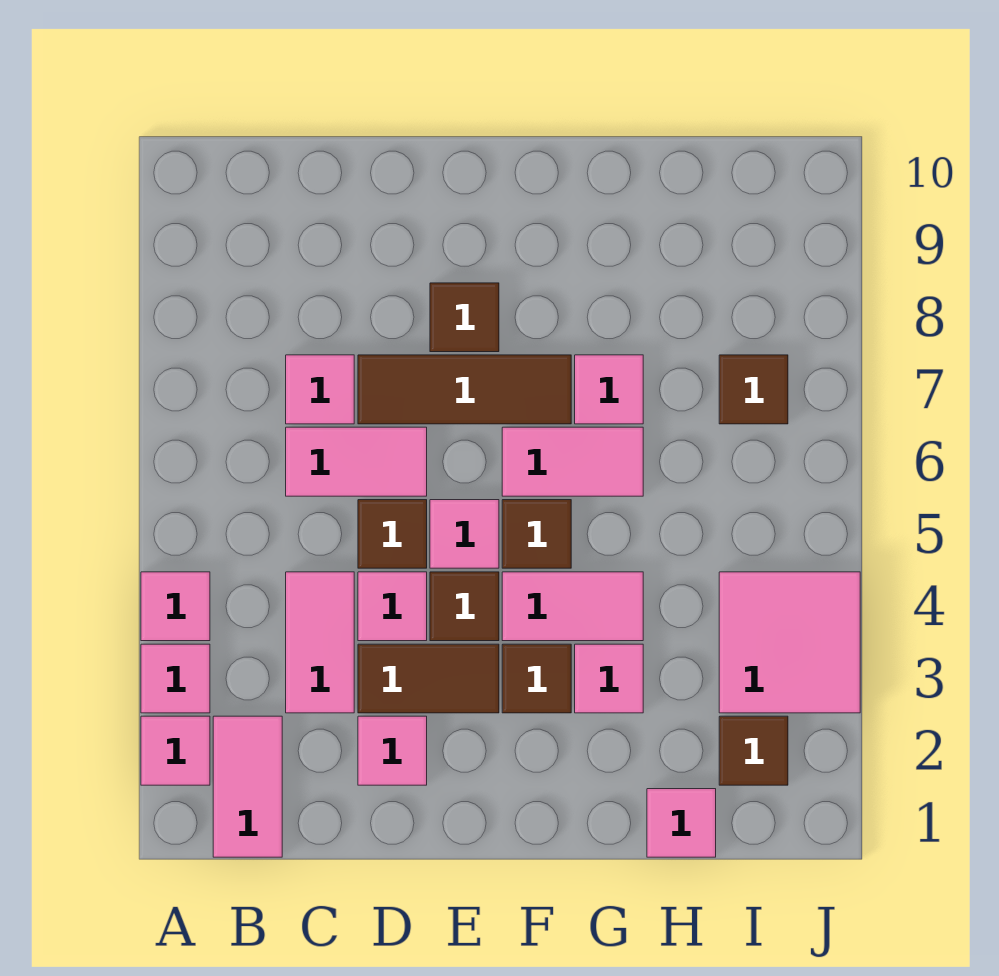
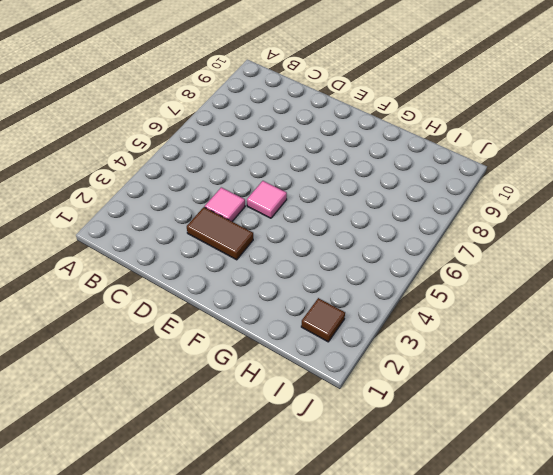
none -> pink 1x1 tile [141,716,210,785]
none -> pink 1x1 tile [141,644,210,713]
none -> pink 1x1 tile [141,572,210,641]

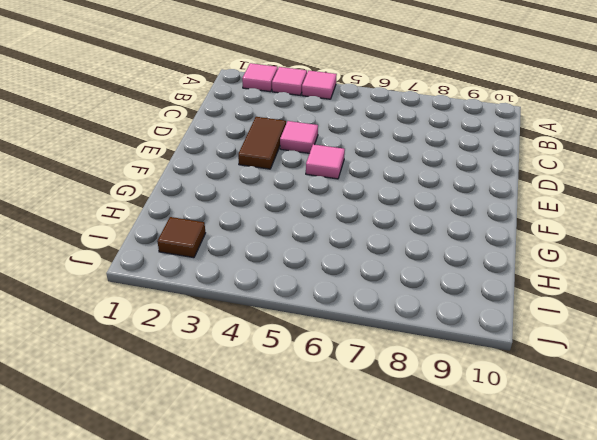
none -> pink 1x2 tile [213,716,282,857]
none -> pink 1x2 tile [286,572,354,713]
none -> pink 1x2 tile [286,427,427,496]

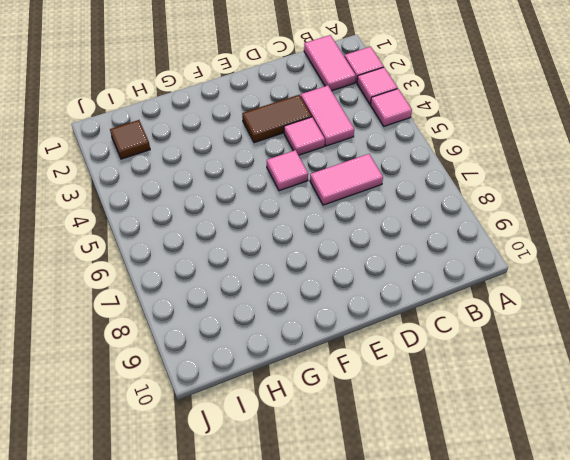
none -> pink 1x1 tile [286,355,354,424]
none -> pink 1x1 tile [358,716,427,785]
none -> brown 1x1 tile [358,500,427,568]

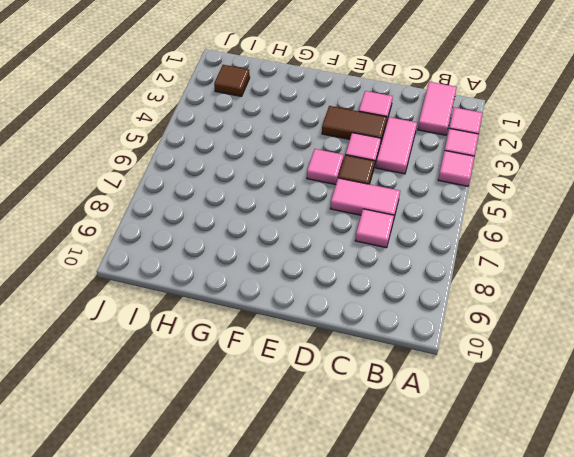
none -> brown 1x3 tile [358,355,571,424]
none -> brown 1x1 tile [430,572,499,641]
none -> brown 1x1 tile [430,283,499,352]

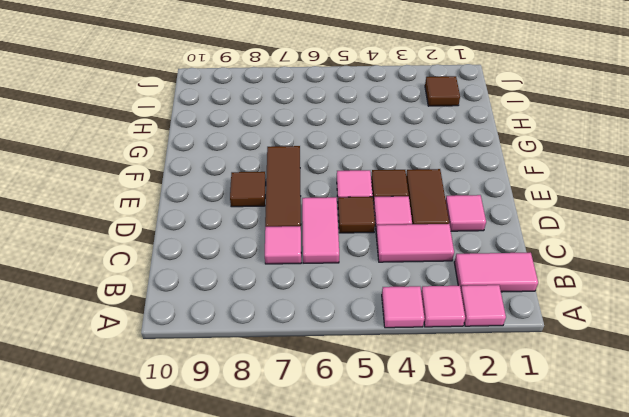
none -> brown 1x1 tile [502,644,571,713]
none -> pink 1x2 tile [502,572,643,641]
none -> brown 1x1 tile [502,500,571,568]

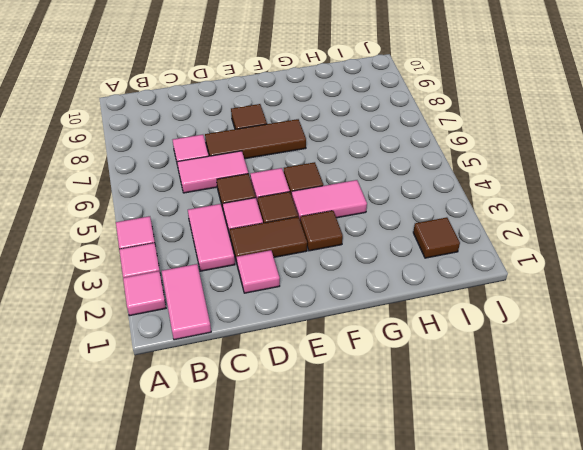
none -> pink 1x2 tile [502,427,643,496]
none -> pink 1x1 tile [575,644,643,713]
none -> pink 1x1 tile [575,355,643,424]

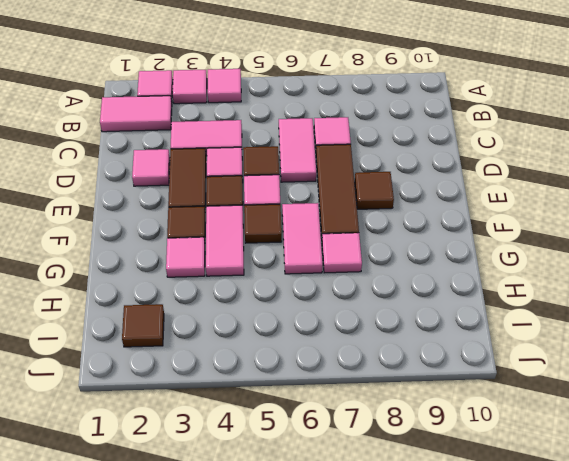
none -> pink 1x1 tile [647,789,716,857]
none -> pink 2x2 tile [719,572,860,713]
none -> brown 1x1 tile [719,355,788,424]

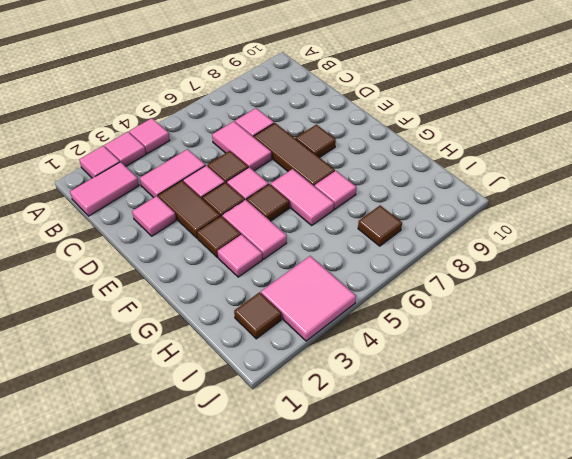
none -> pink 1x1 tile [647,789,716,857]

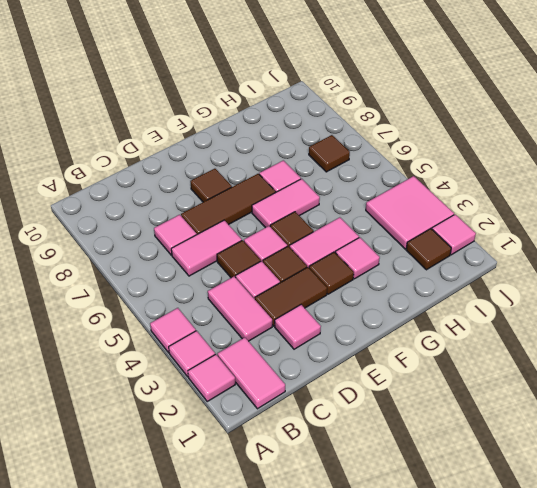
pink 1x1 tile [432,214,476,255] -> pink 1x1 tile moved to [647,789,716,857]

